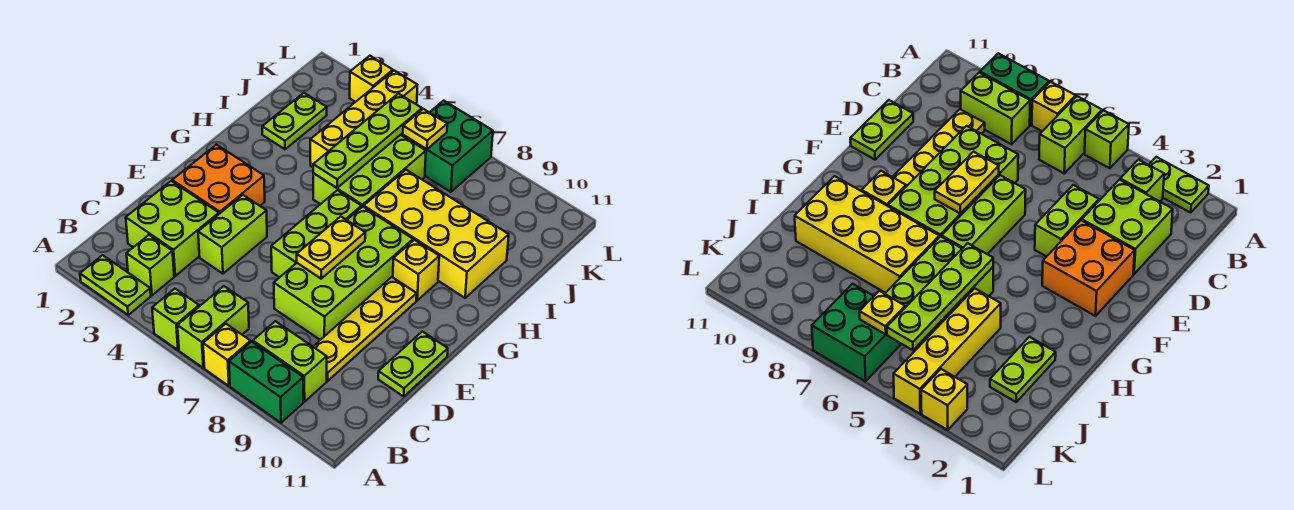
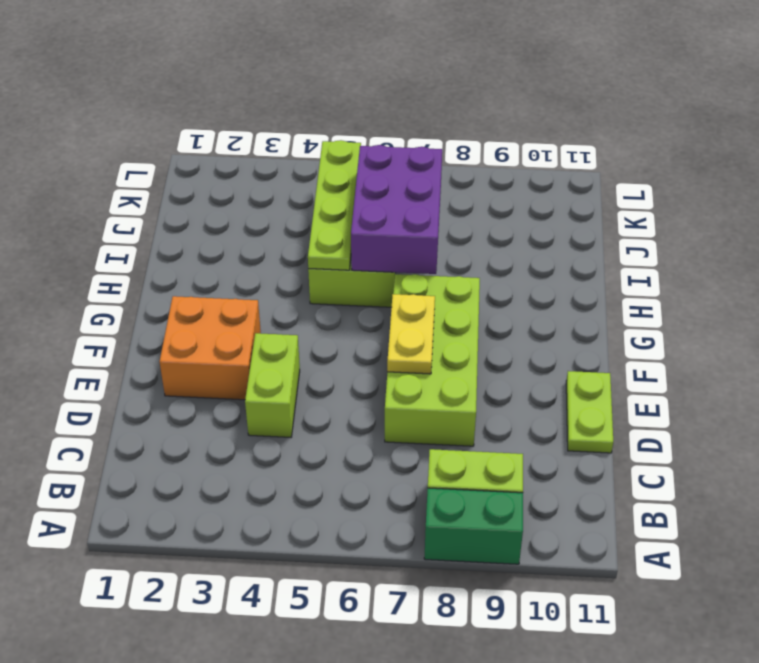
purple 2x3 brick [351,145,442,274] -> none
none -> lime 1x2 plate [80,255,151,315]
none -> lime 1x1 brick [152,289,199,350]
none -> lime 1x2 brick [177,286,249,368]

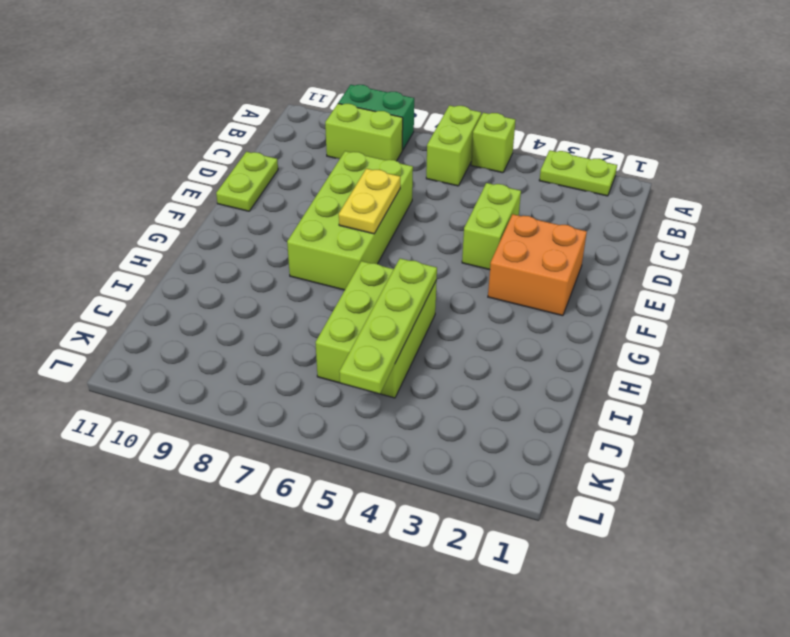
none -> yellow 1x1 brick [203,324,251,386]
none -> lime 1x1 brick [126,235,174,295]
none -> lime 2x2 brick [126,181,219,276]

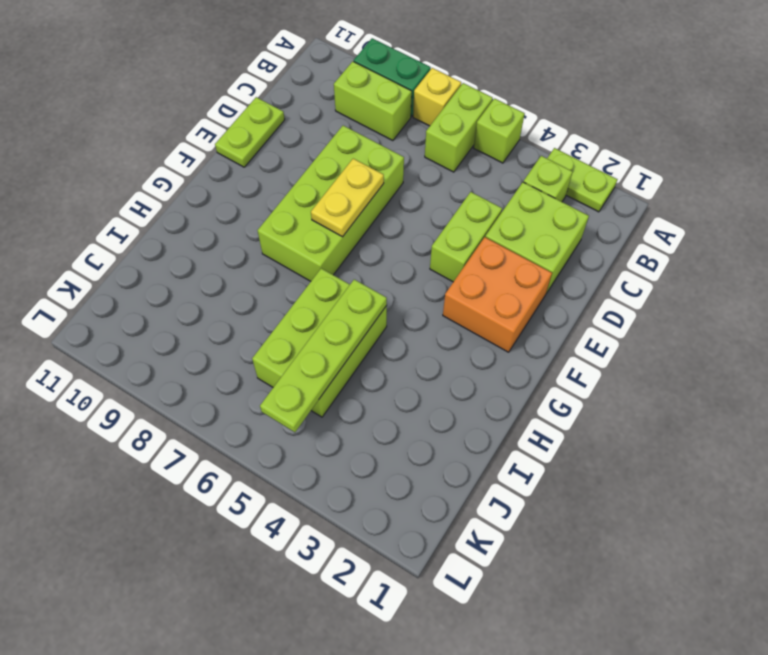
none -> yellow 1x4 plate [313,277,417,381]
none -> lime 1x3 brick [271,190,361,277]
none -> yellow 1x1 brick [393,240,439,300]

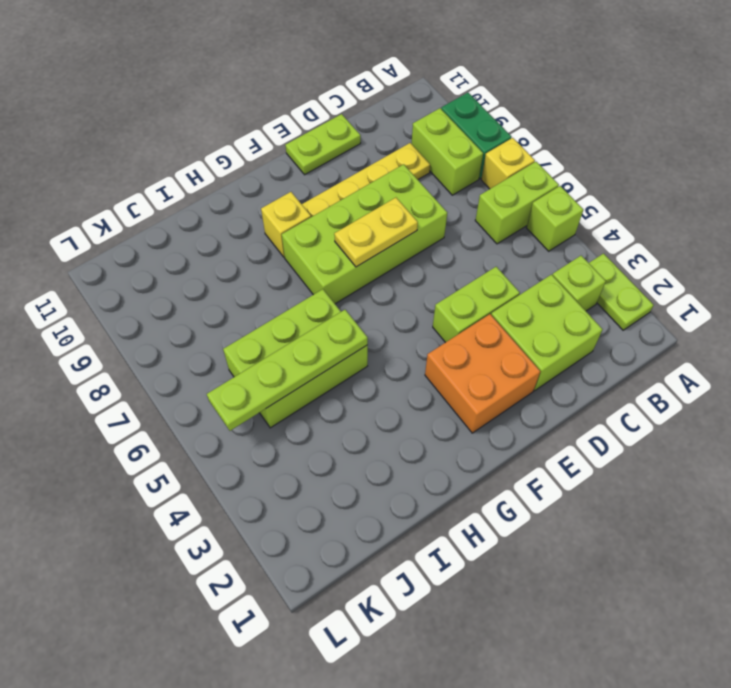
none -> lime 1x3 brick [271,190,361,277]
none -> yellow 2x4 brick [364,170,509,298]
none -> lime 1x2 plate [262,93,327,149]

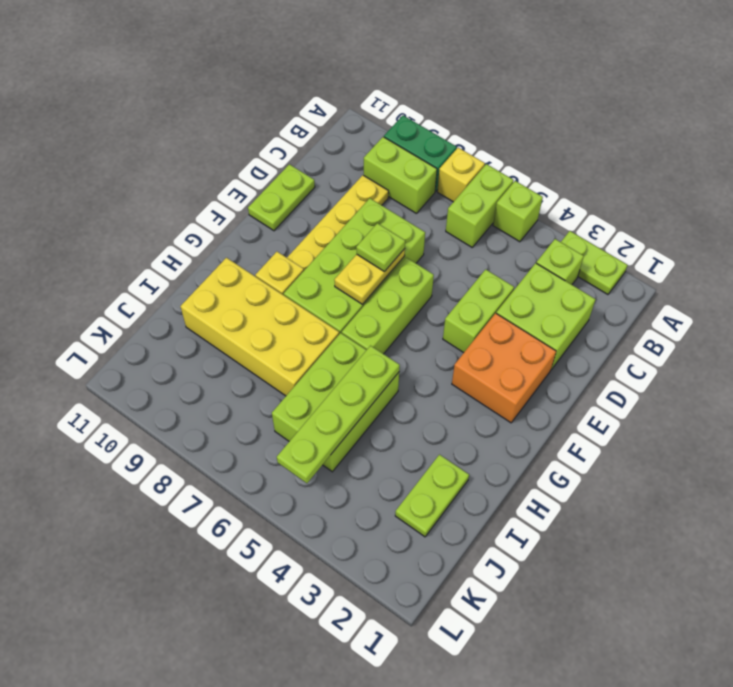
lime 1x1 plate [356,223,405,272] -> none
none -> yellow 1x4 brick [310,71,417,167]
none -> green 2x2 brick [403,101,493,192]
none -> yellow 1x1 brick [350,56,393,102]

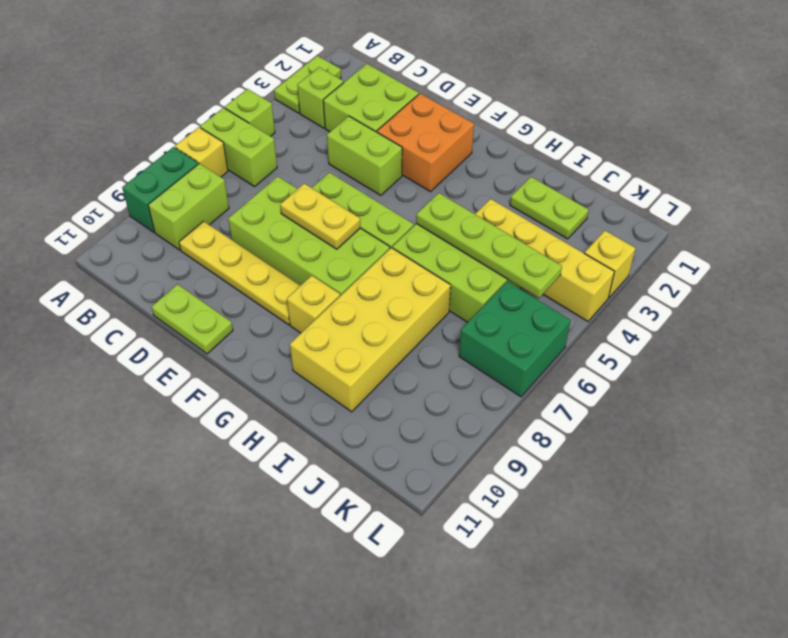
none -> yellow 1x1 plate [403,109,447,149]

